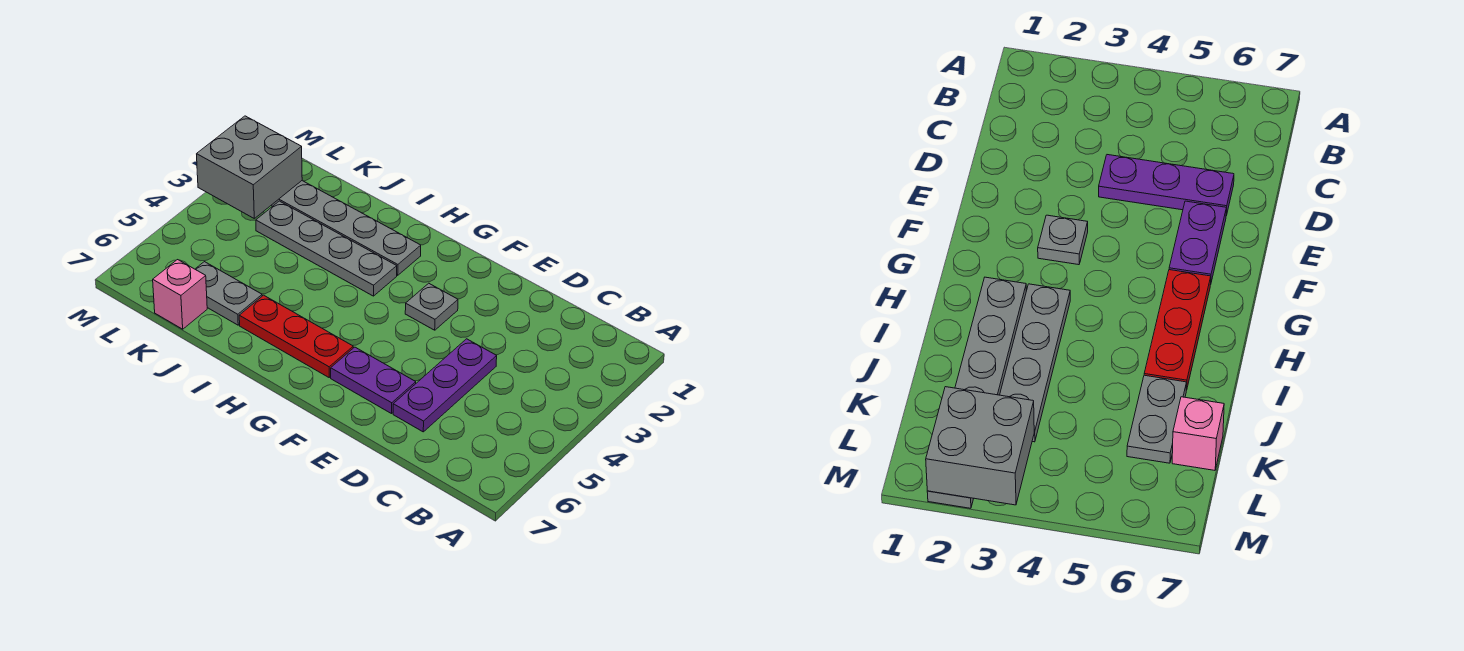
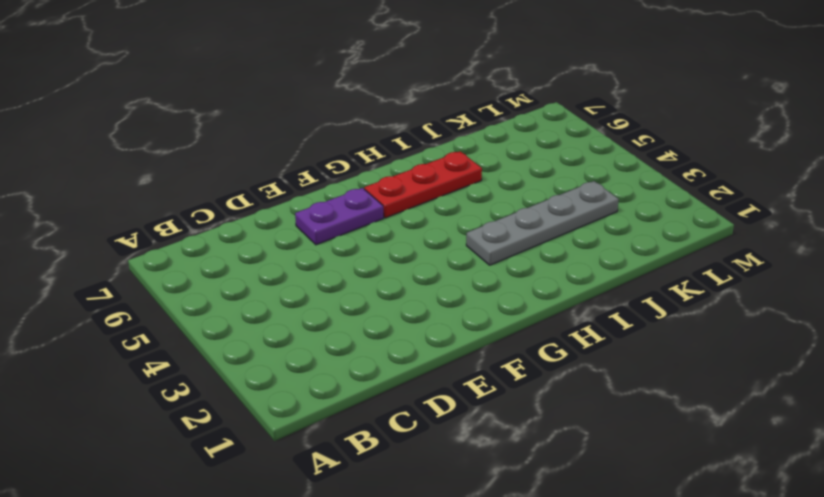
none -> purple 1x3 plate [393,339,497,432]
none -> grey 1x1 plate [405,283,458,330]

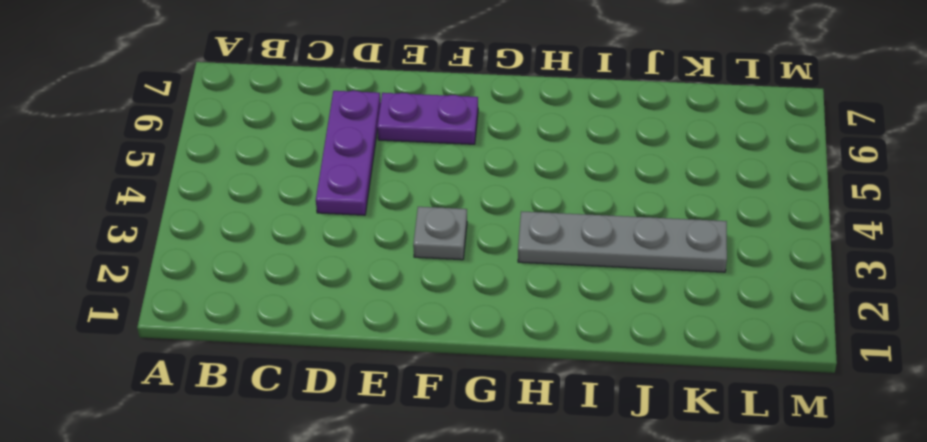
none -> red 1x3 plate [239,295,353,377]
none -> grey 1x6 plate [271,181,421,275]

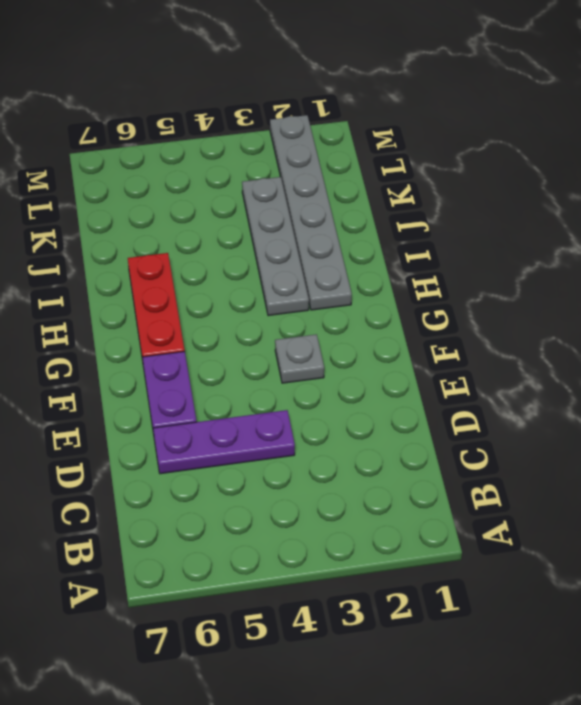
none -> grey 1x2 plate [195,262,262,325]
none -> pink 1x1 brick [153,260,207,329]

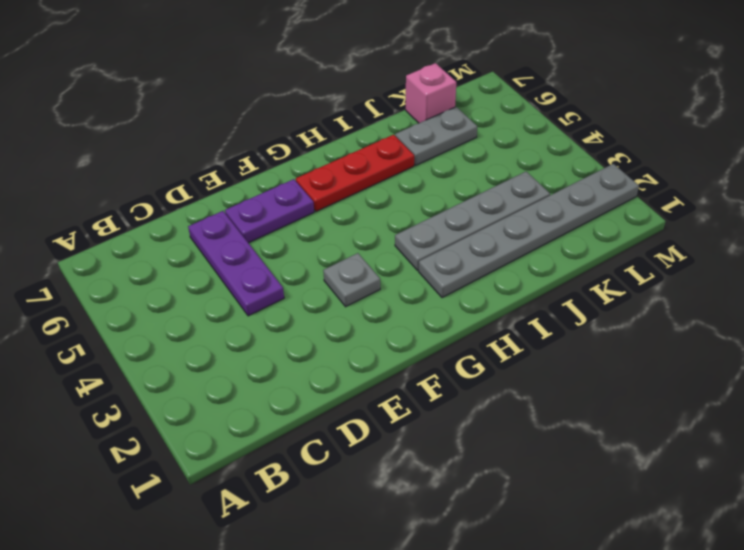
none -> grey 2x2 brick [197,116,302,218]

